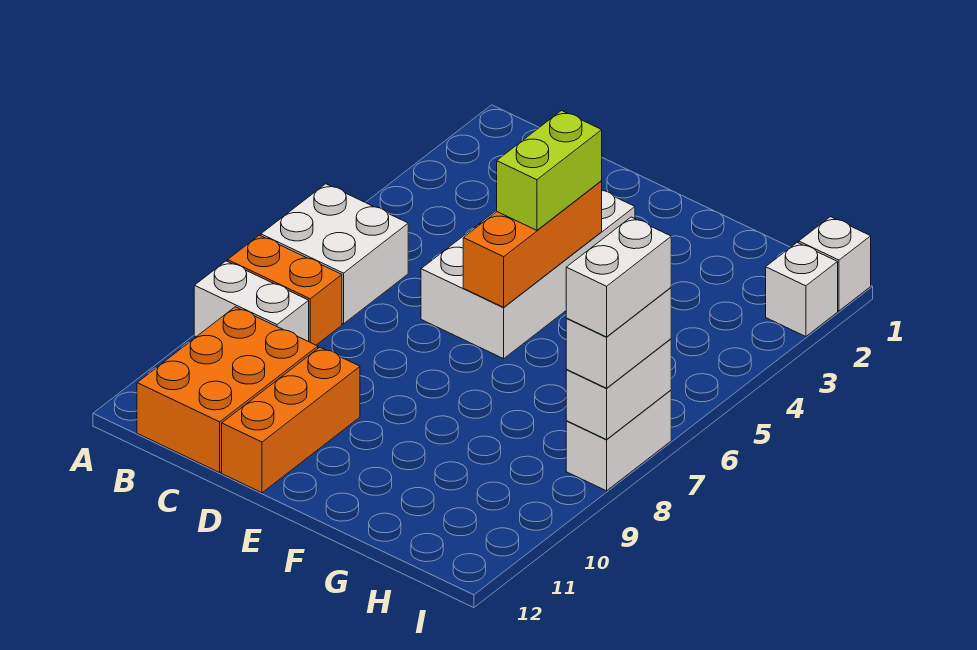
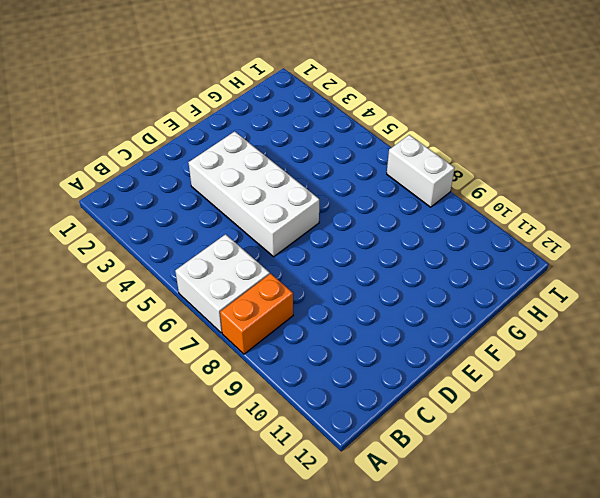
none -> white 1x2 brick [194,261,309,342]
none -> orange 2x3 brick [137,307,318,473]
none -> orange 1x3 brick [222,347,360,493]

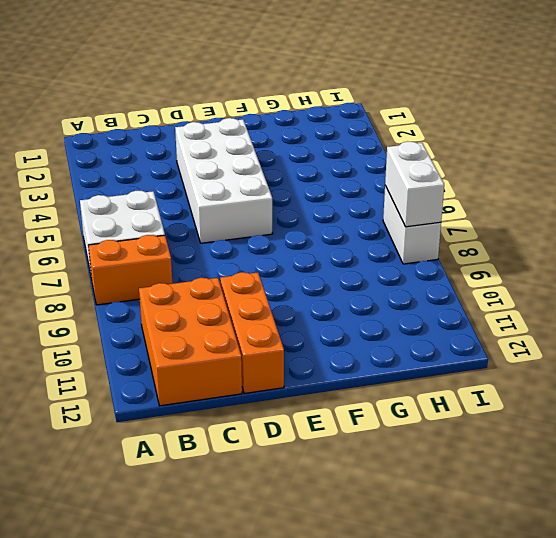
none -> white 1x2 brick [194,261,309,342]
none -> white 1x1 brick [799,217,871,311]
none -> white 1x1 brick [766,242,838,337]

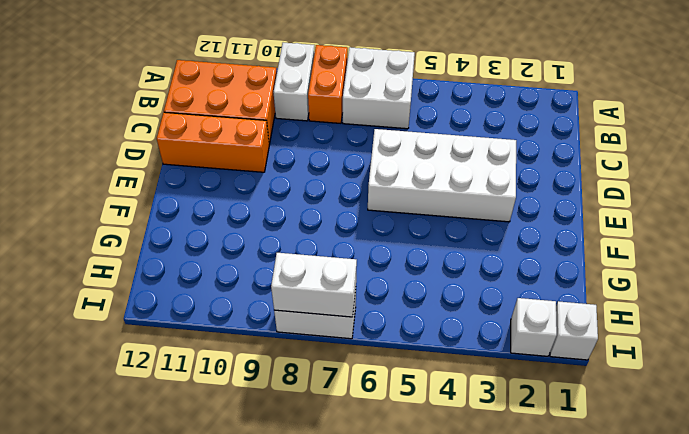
none -> orange 1x3 brick [463,181,602,307]
none -> lime 1x2 brick [497,111,602,230]
none -> white 1x2 brick [566,288,671,388]

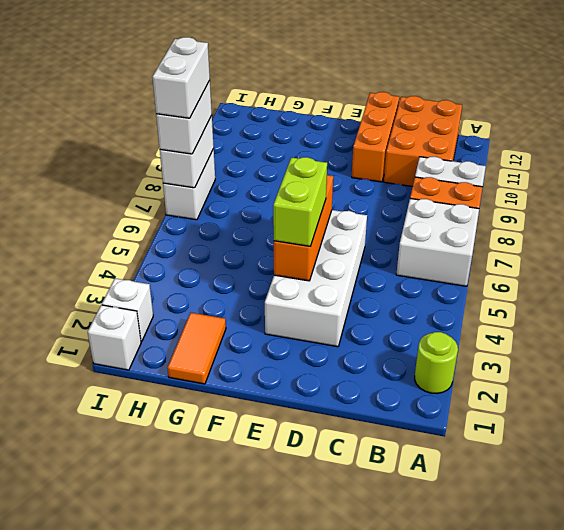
lime 1x1 round brick [415,332,458,393] -> none
orange 1x2 tile [167,313,226,384] -> none

